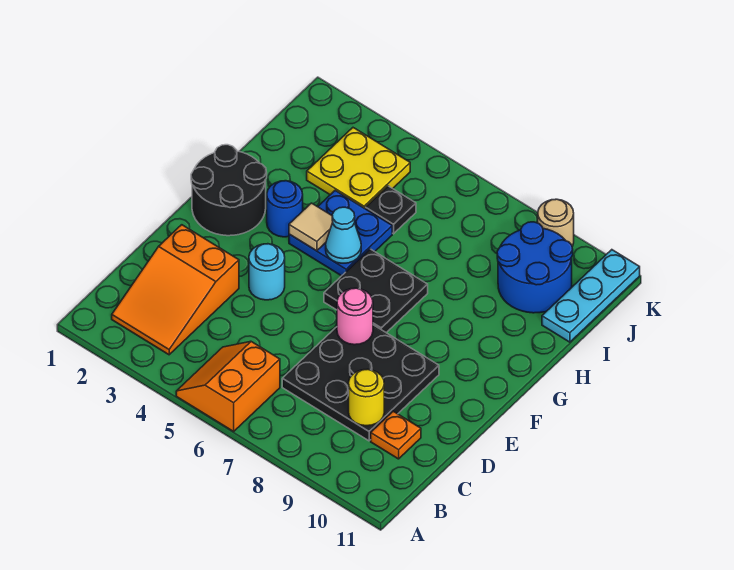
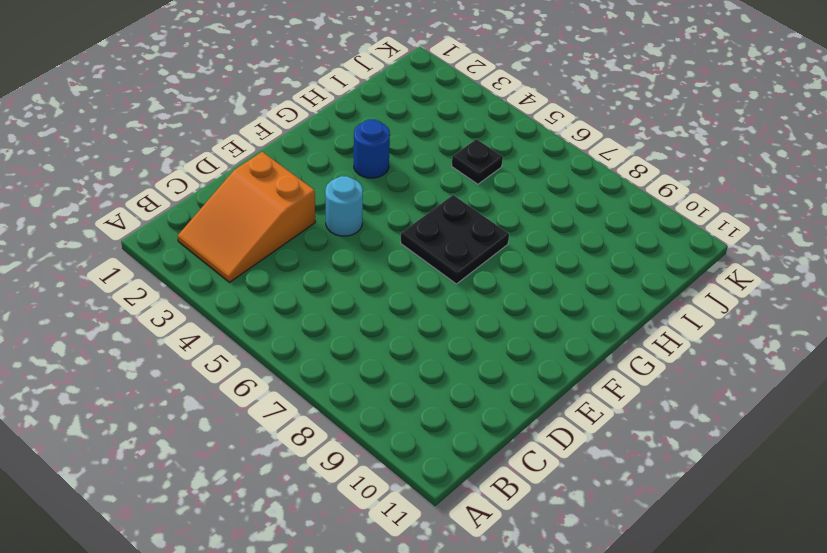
none -> orange 2x2 slope [176,341,280,431]
none -> black 3x3 plate [282,325,439,441]
none -> orange 1x1 plate [371,411,421,459]

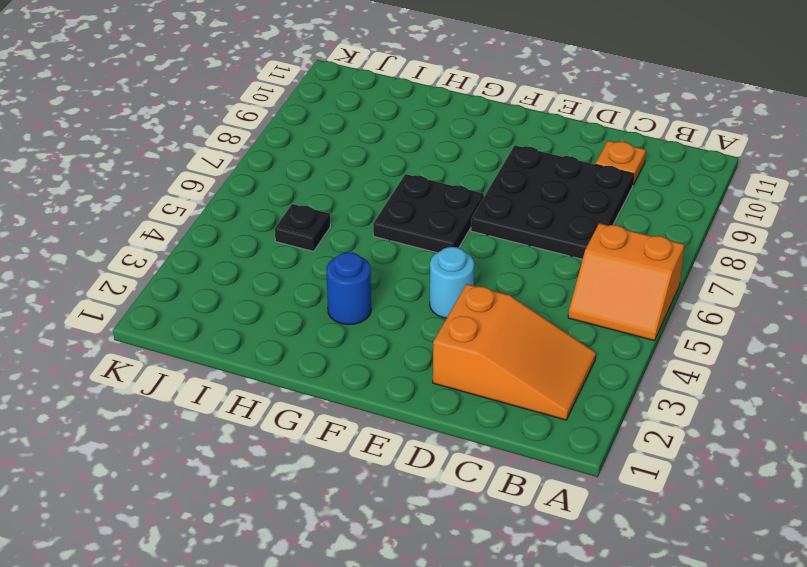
none -> black 2x2 round brick [191,145,267,236]
none -> blue 2x2 plate [289,190,392,276]
none -> yellow 2x2 plate [307,128,410,209]

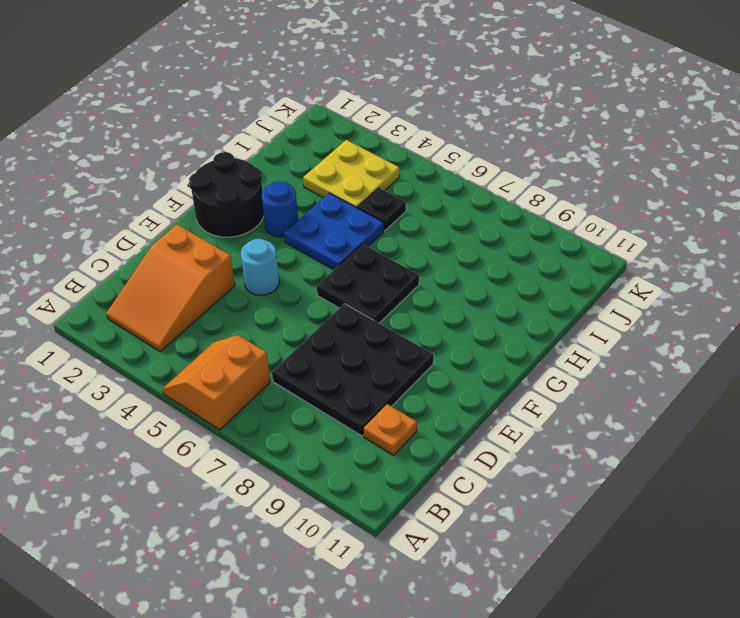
none -> blue 2x2 round brick [497,222,573,313]
none -> cyan 1x3 plate [542,250,640,342]
none -> tan 1x1 round brick [538,199,574,247]

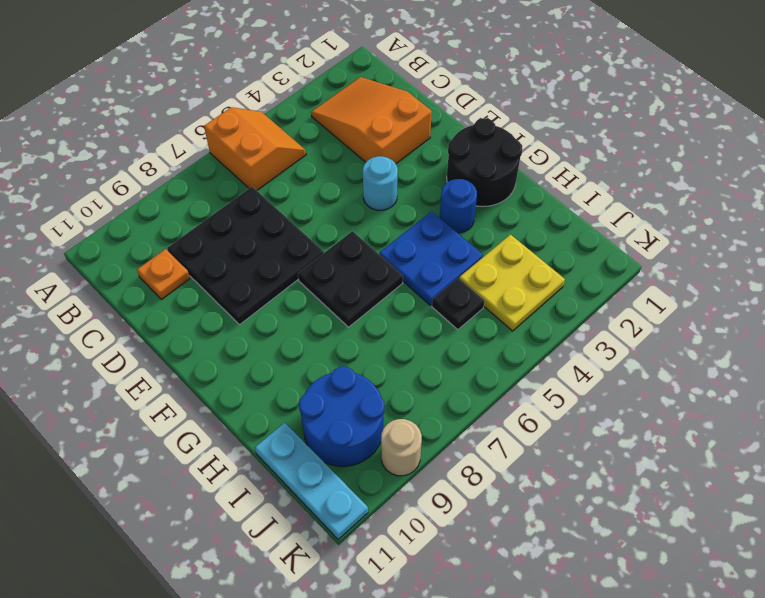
none -> yellow 1x1 round brick [349,369,384,426]
none -> pink 1x1 round brick [337,288,373,345]
none -> tan 1x1 tile [289,203,333,251]

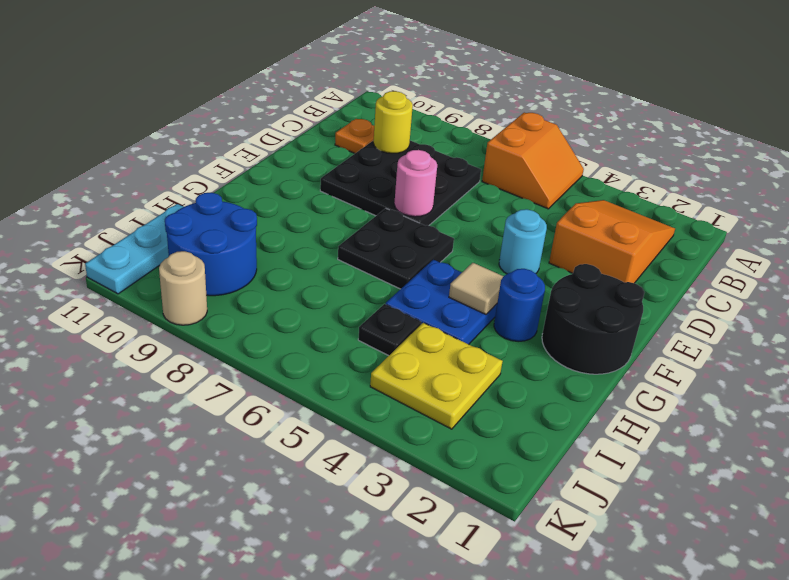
none -> cyan 1x1 cone [326,207,361,263]

